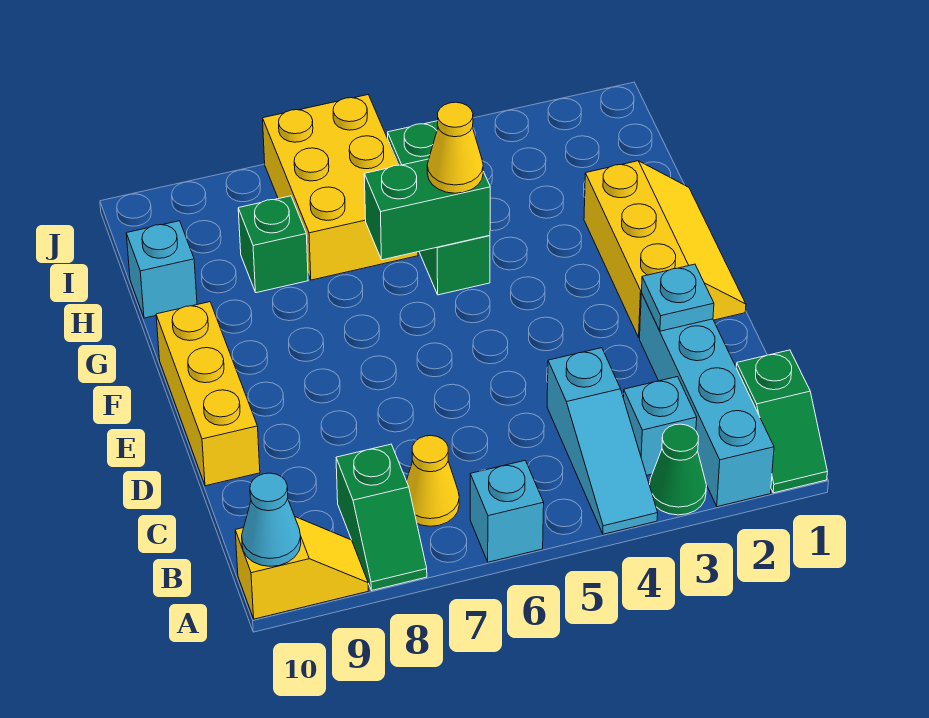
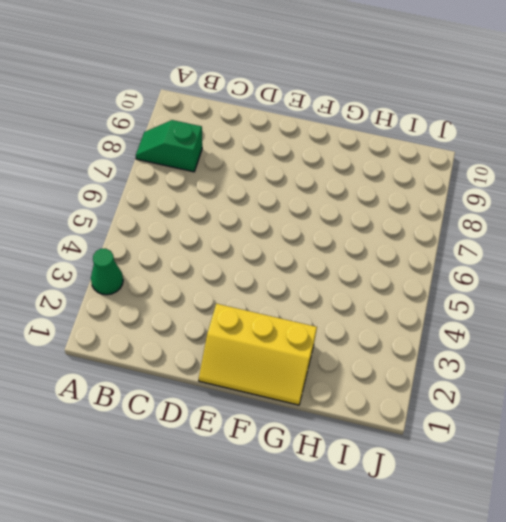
none -> green 1x2 slope [736,350,827,493]
none -> cyan 1x4 brick [640,293,774,507]
none -> cyan 1x3 slope [547,348,658,534]

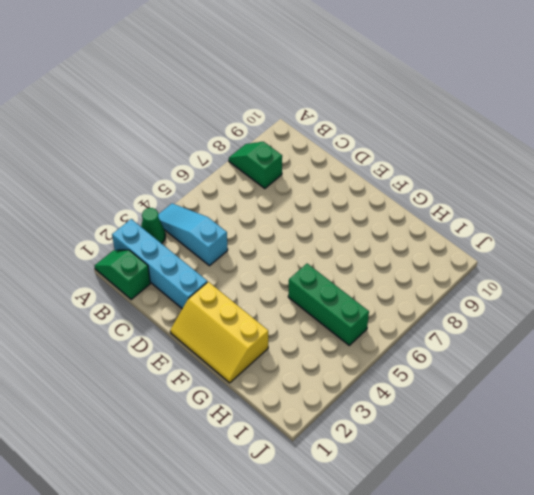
none -> cyan 1x1 brick [470,461,544,562]
none -> yellow 1x2 slope [235,517,368,619]
none -> cyan 1x1 brick [623,377,697,475]

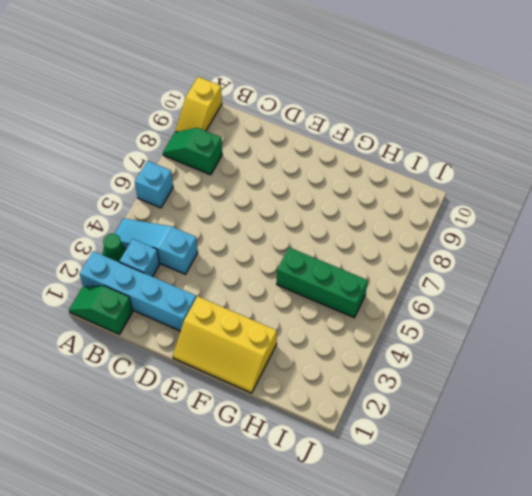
none -> yellow 1x1 cone [406,436,459,526]
none -> yellow 1x3 brick [156,302,260,486]
none -> yellow 2x3 brick [263,95,418,280]

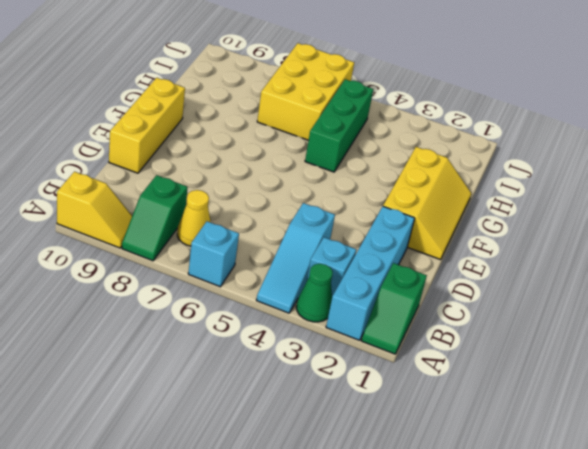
none -> green 1x1 brick [238,196,308,293]
none -> cyan 1x1 brick [126,221,197,318]
none -> cyan 1x1 cone [242,473,301,566]

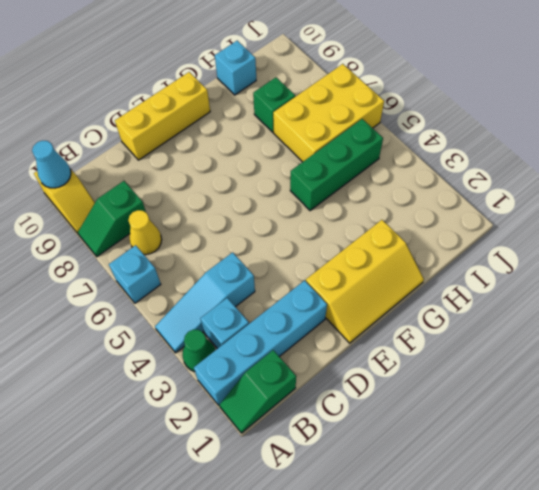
none -> cyan 1x1 plate [642,264,714,331]
none -> green 1x2 brick [364,159,490,260]
none -> yellow 1x1 cone [427,102,483,193]

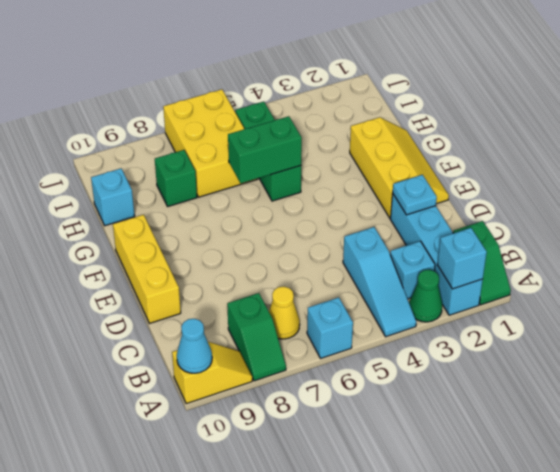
cyan 1x1 brick [437,228,487,289] -> none
none -> yellow 1x1 cone [427,102,483,193]

